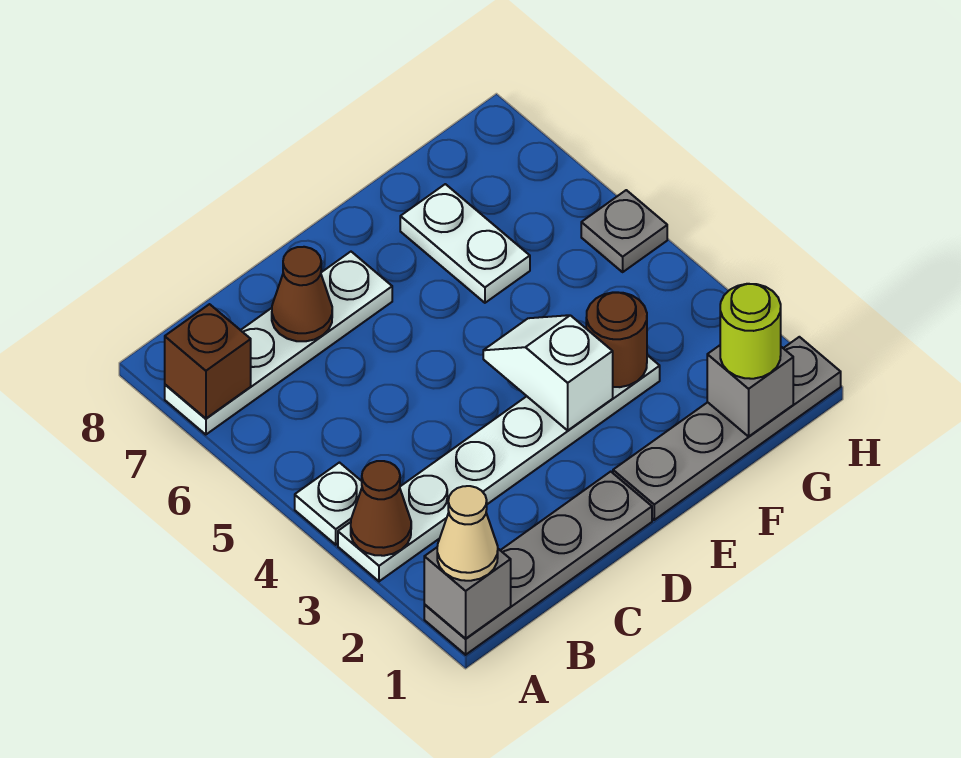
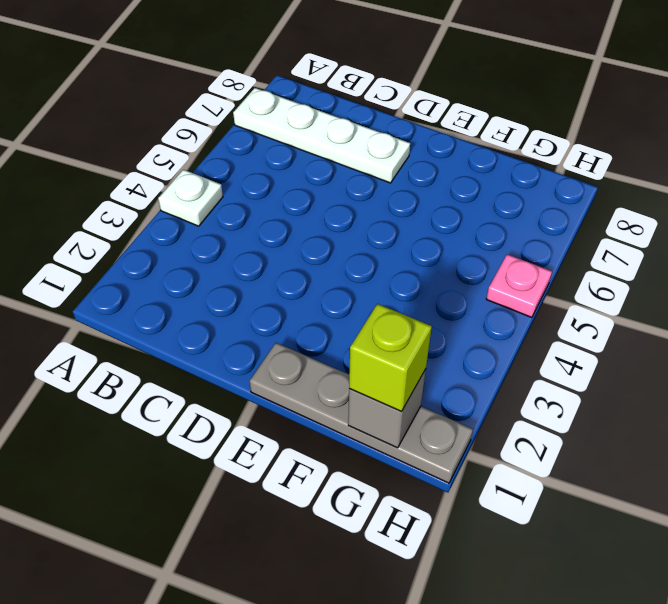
lime 1x1 brick [349,304,432,411] -> lime 1x1 round brick [720,284,781,379]
pink 1x1 plate [486,254,552,317] -> grey 1x1 plate [581,190,667,272]
none -> grey 1x4 plate [424,472,652,655]
none -> white 1x6 plate [338,355,660,581]
none -> white 1x2 plate [400,184,530,303]

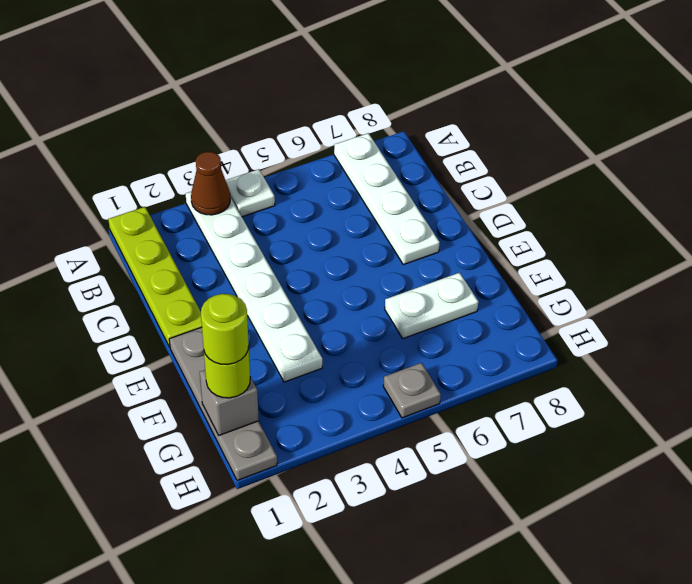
lime 1x4 plate [108,207,202,347] -> grey 1x4 plate [424,472,652,655]
lime 1x1 round brick [201,294,249,365] -> none
none -> grey 1x1 brick [424,548,511,639]
none -> brown 1x1 brick [165,304,251,418]
none -> brown 1x1 cone [272,247,332,341]

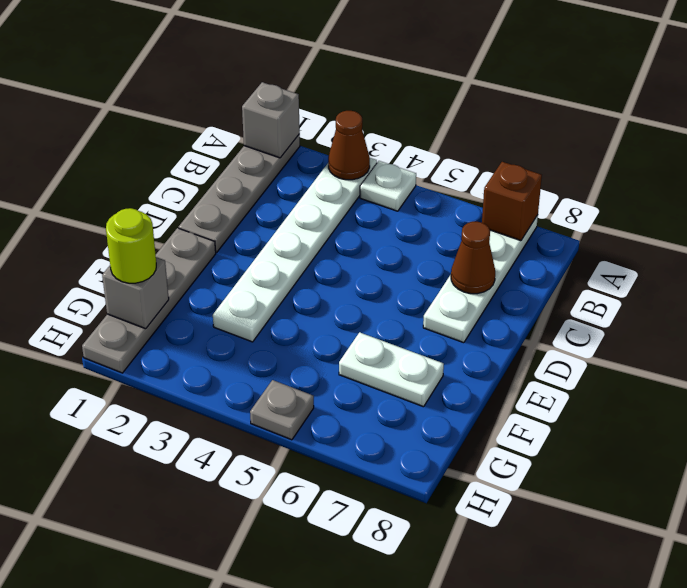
none -> white 1x2 slope [483,315,613,430]
none -> brown 1x1 round brick [586,292,647,387]
none -> tan 1x1 cone [437,486,498,581]

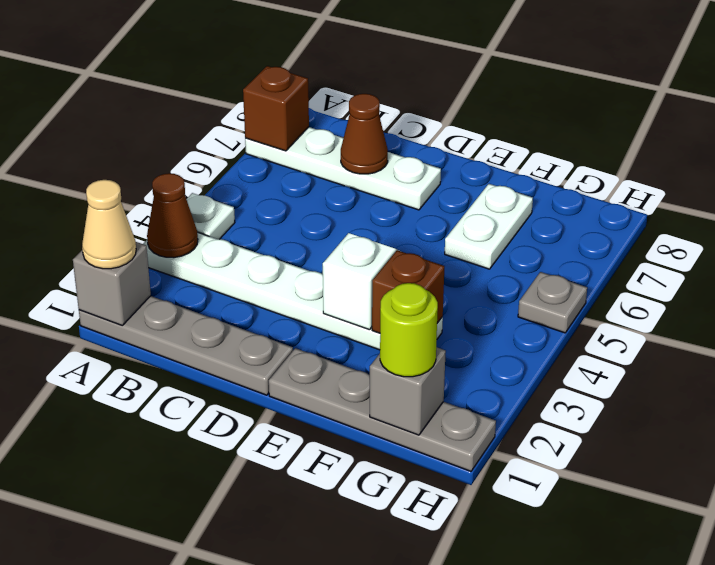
brown 1x1 brick [372,250,444,333] -> brown 1x1 round brick [586,292,647,387]

